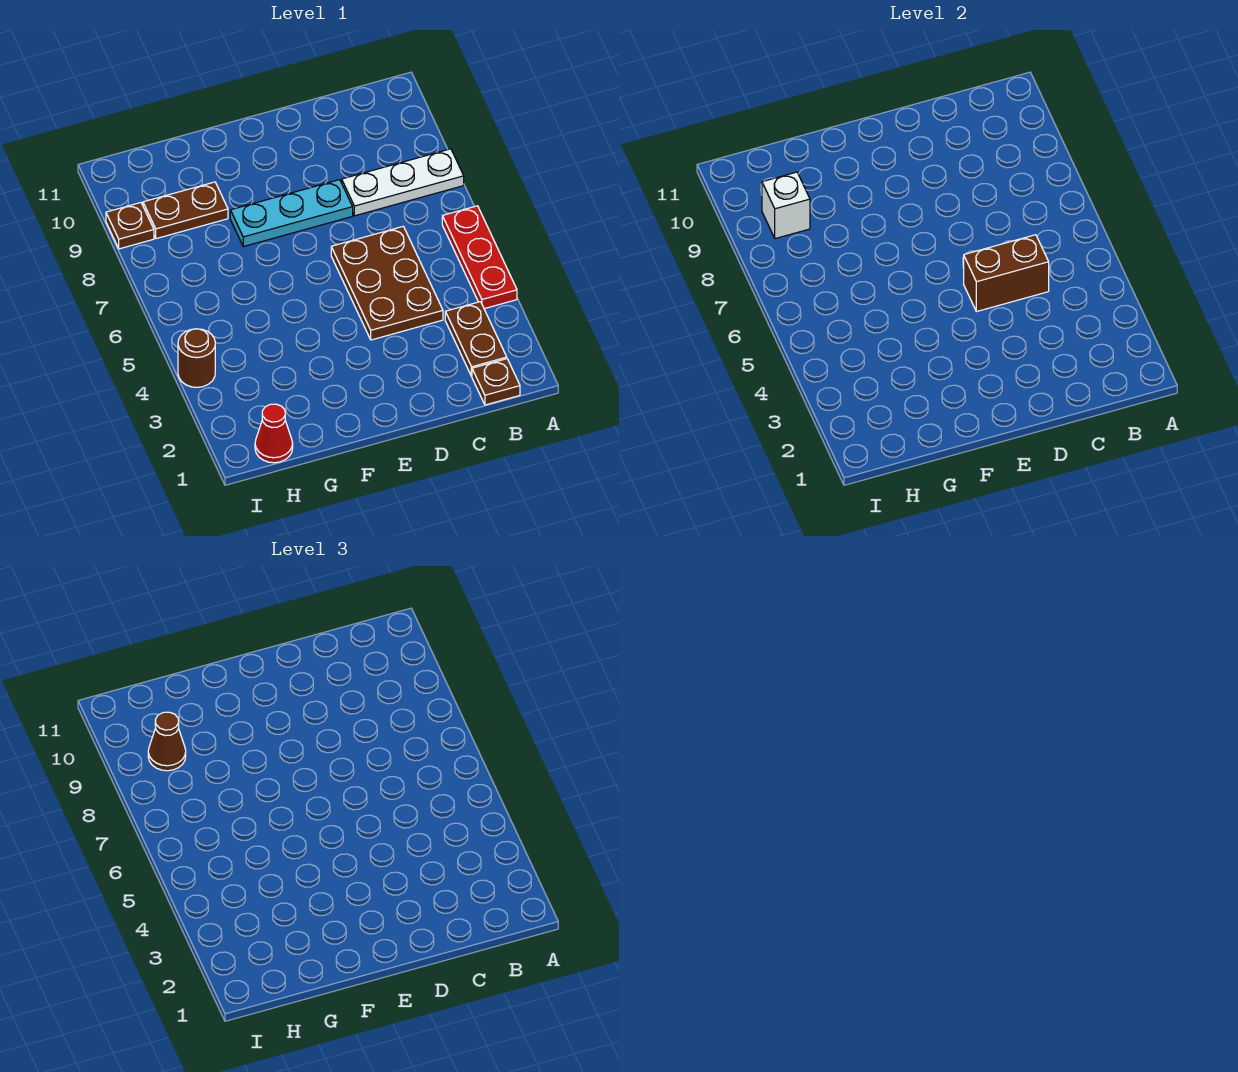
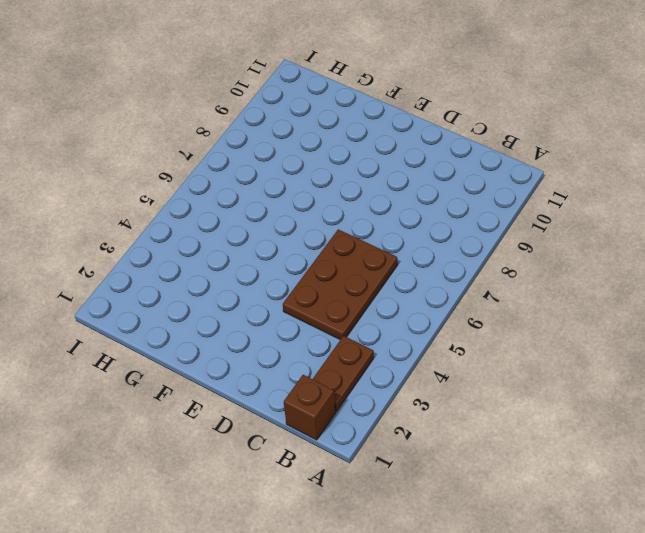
brown 1x1 brick [284,375,336,440] -> brown 1x1 plate [472,359,520,405]
none -> red 1x3 plate [442,206,517,309]
none -> white 1x3 plate [342,149,464,216]
none -> cyan 1x3 plate [230,180,353,247]

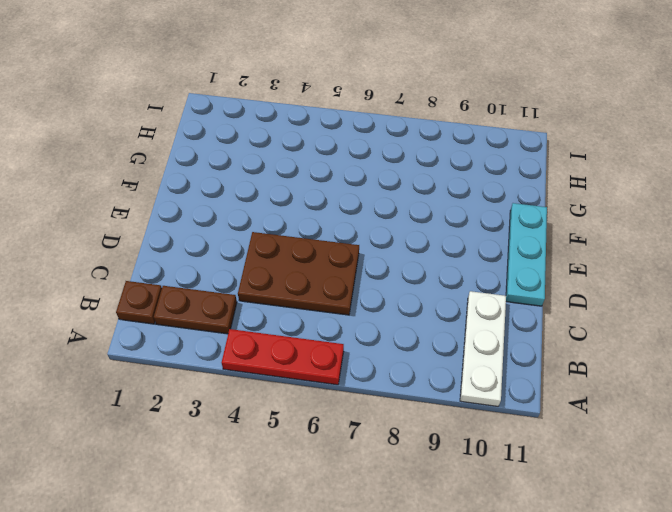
white 1x3 plate [460,291,506,406] -> white 1x3 plate moved to [342,149,464,216]
cyan 1x3 plate [506,203,547,306] -> cyan 1x3 plate moved to [230,180,353,247]
none -> brown 1x2 plate [143,182,228,239]
none -> red 1x1 cone [255,404,293,463]
none -> brown 1x1 round brick [178,329,215,387]

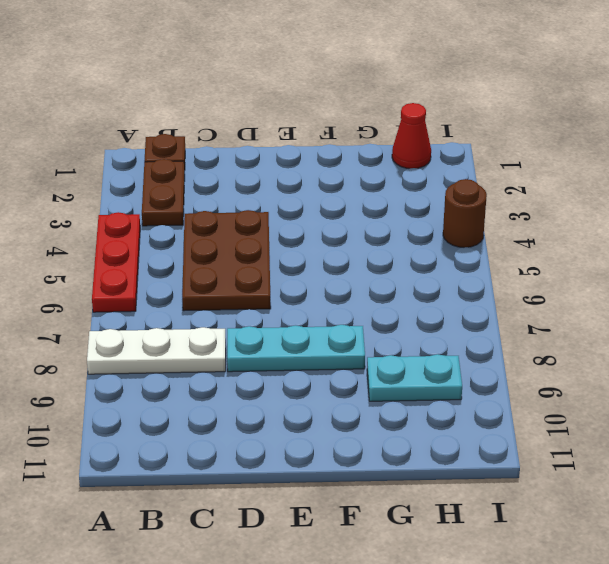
cyan 1x2 plate [367,354,462,401] -> brown 1x2 plate [143,182,228,239]
none -> brown 1x1 plate [106,203,154,249]
none -> brown 1x2 brick [964,235,1049,312]
none -> white 1x1 brick [762,172,810,239]

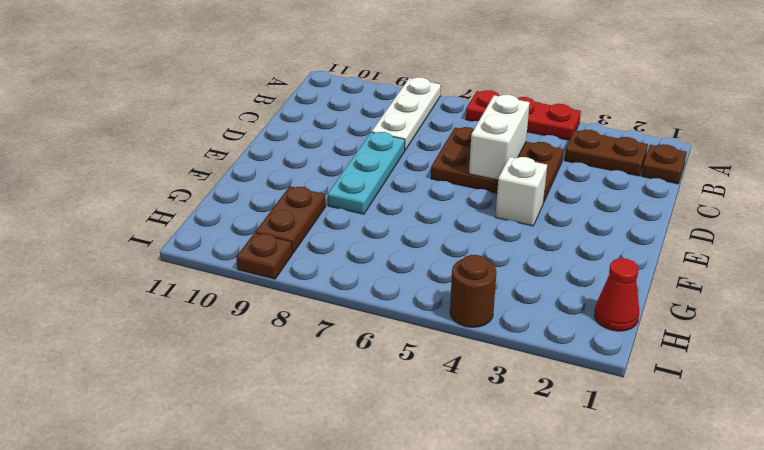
white 1x2 brick [469,95,530,180] -> brown 1x2 brick [964,235,1049,312]
white 1x1 brick [496,157,547,226] -> white 1x1 brick moved to [762,172,810,239]
none -> brown 1x1 cone [148,712,186,771]

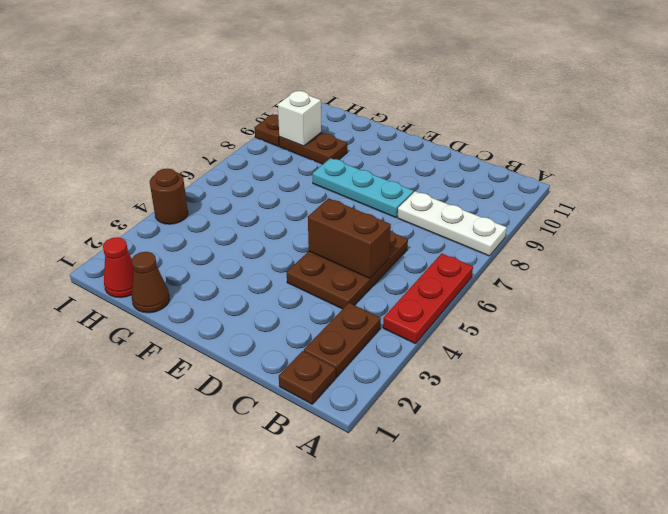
brown 1x1 cone [132,252,169,313] -> brown 1x1 cone moved to [148,712,186,771]

